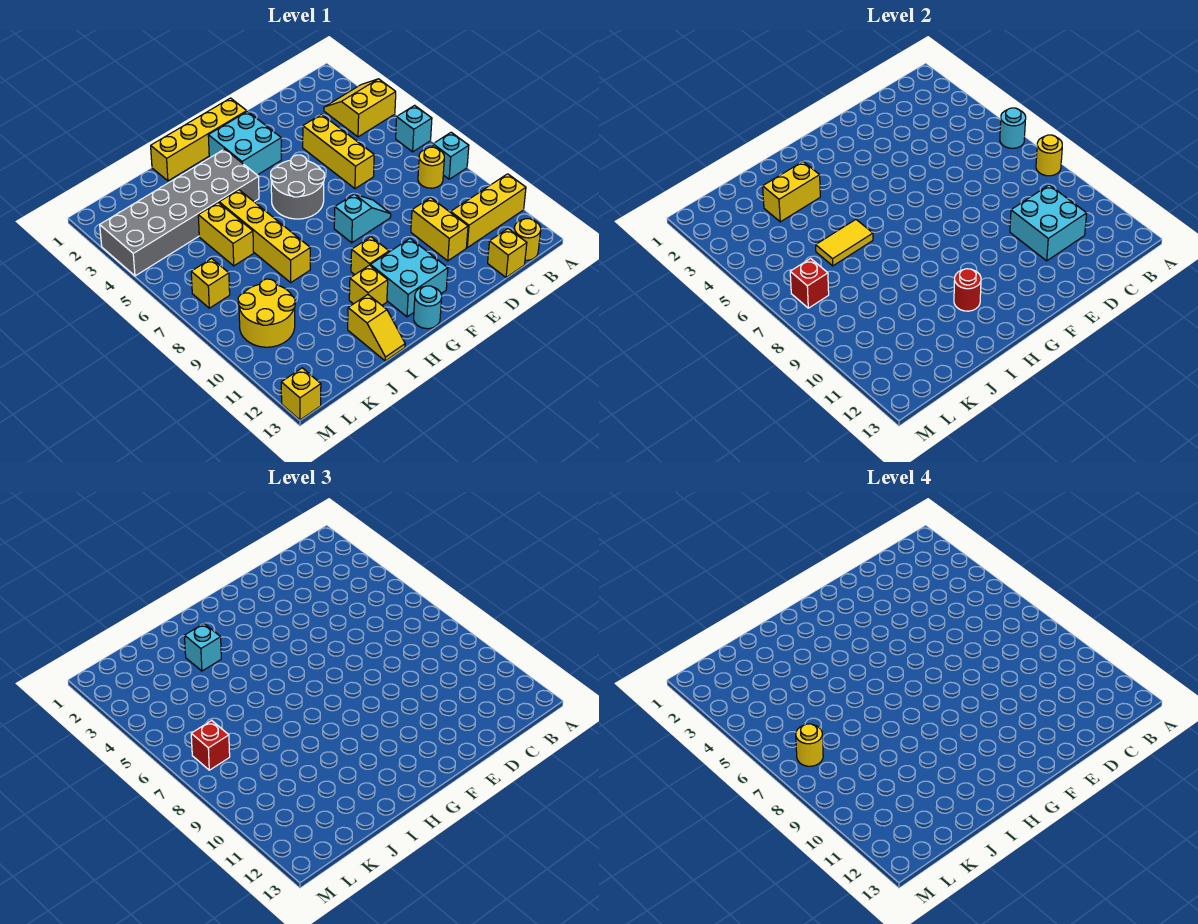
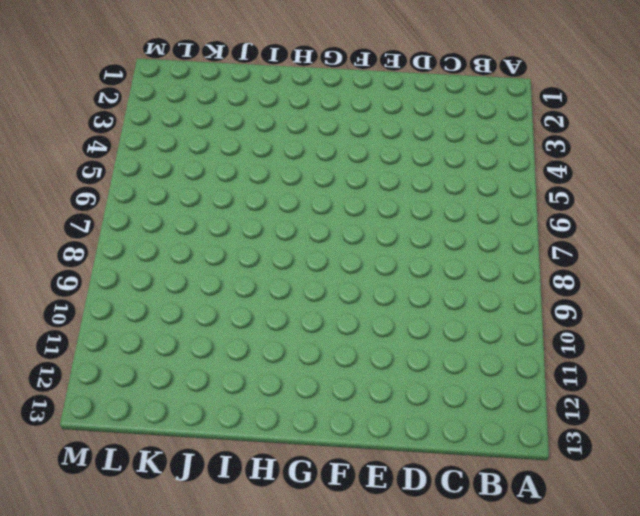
none -> yellow 2x2 slope [324,79,396,137]
none -> cyan 1x1 brick [396,105,432,152]
none -> cyan 1x1 brick [433,132,469,179]
none -> yellow 1x3 brick [451,174,526,248]

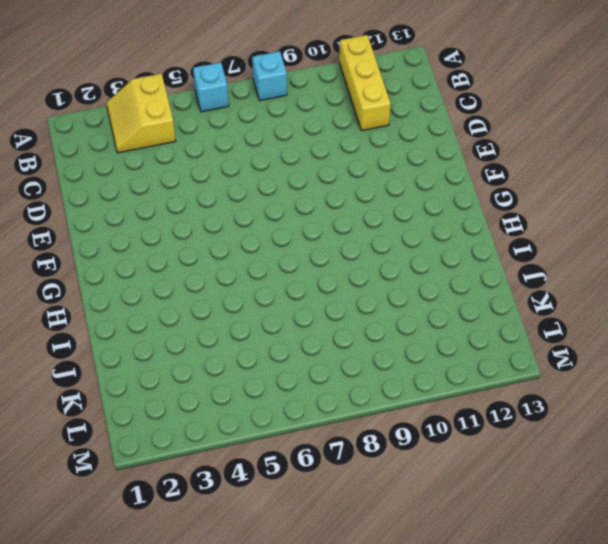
none -> yellow 1x1 round brick [418,147,444,188]
none -> yellow 1x1 round brick [514,219,541,260]
none -> yellow 1x1 brick [488,229,527,277]
none -> yellow 1x3 brick [303,114,374,189]

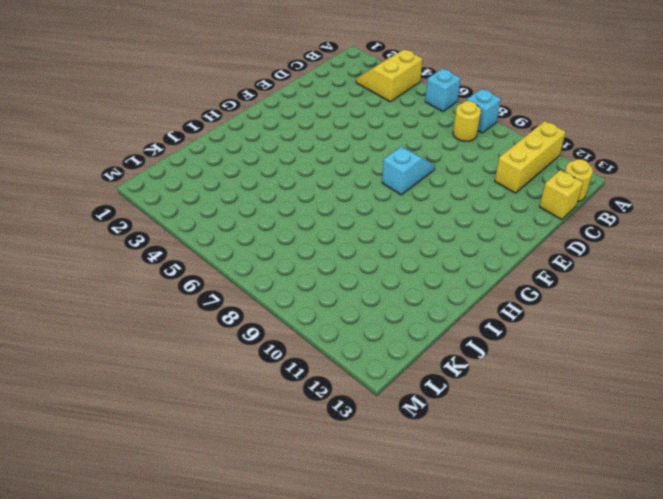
none -> yellow 1x3 brick [303,114,374,189]
none -> yellow 1x2 brick [411,198,468,261]
none -> yellow 1x4 brick [151,98,247,181]
none -> cyan 2x2 brick [208,111,281,175]

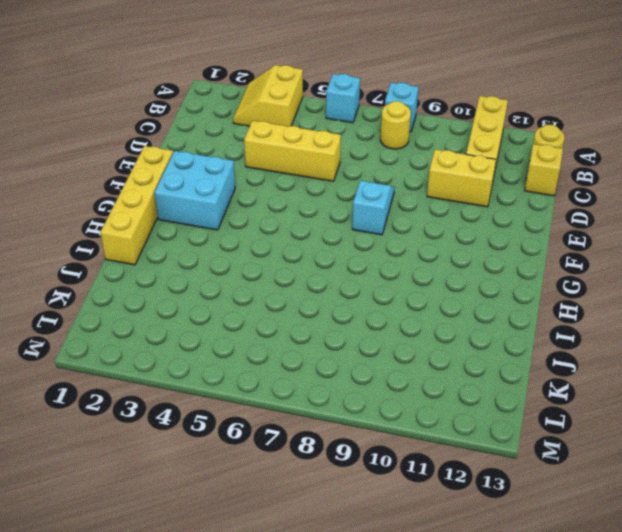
none -> grey 2x2 round brick [271,155,325,219]
none -> cyan 2x2 brick [370,239,448,317]
none -> yellow 1x1 brick [351,237,389,275]
none -> cyan 1x1 round brick [414,286,442,329]

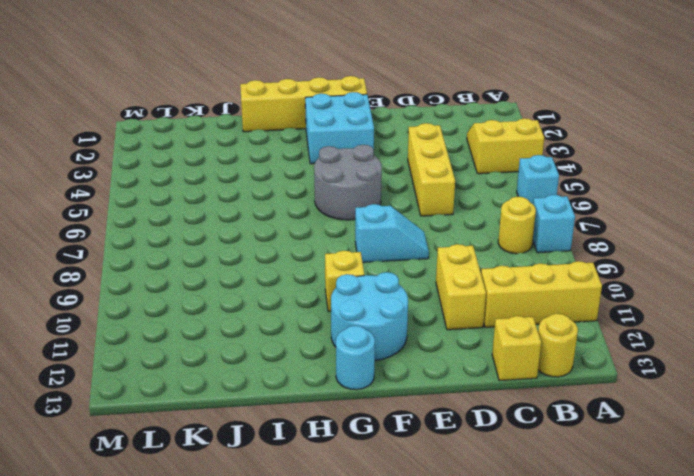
cyan 2x2 round brick [331,272,408,360] -> cyan 2x2 brick [370,239,448,317]
none -> grey 2x6 brick [100,149,259,276]
none -> yellow 1x1 brick [349,265,388,305]
none -> yellow 1x4 brick [219,190,310,282]
none -> yellow 1x2 slope [348,295,405,361]

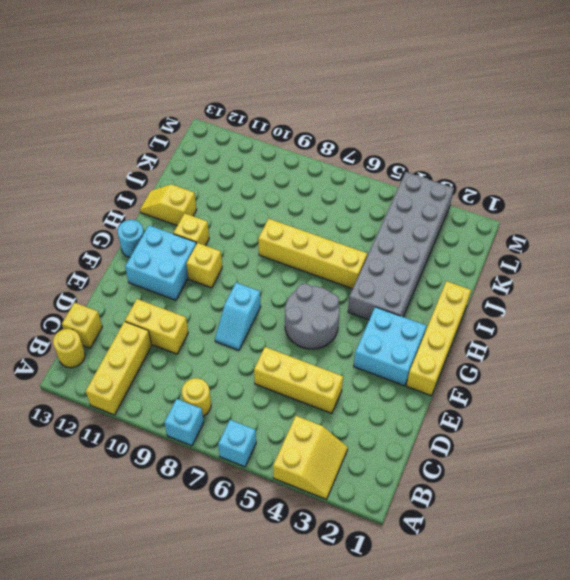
none -> yellow 1x2 brick [198,203,254,266]
none -> yellow 2x2 round brick [238,279,295,347]
none -> yellow 1x1 brick [191,258,230,308]
none -> yellow 1x1 brick [281,368,321,420]

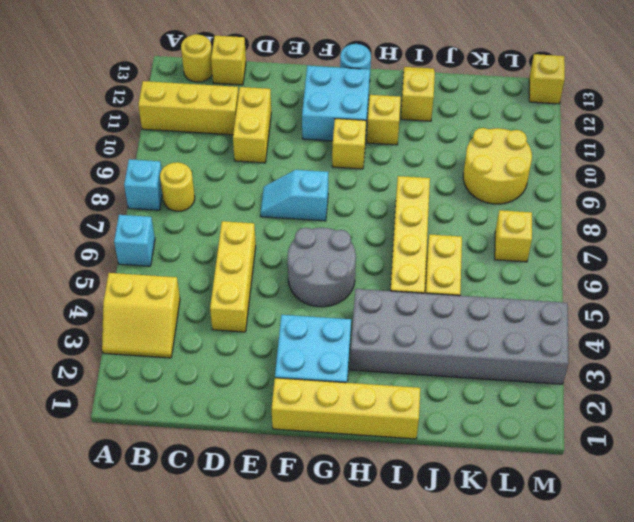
none -> cyan 1x1 round brick [1000,108,1026,148]
none -> yellow 1x1 round brick [1036,135,1062,176]
none -> cyan 2x2 brick [1010,185,1087,261]
none -> red 1x1 round brick [954,269,981,311]

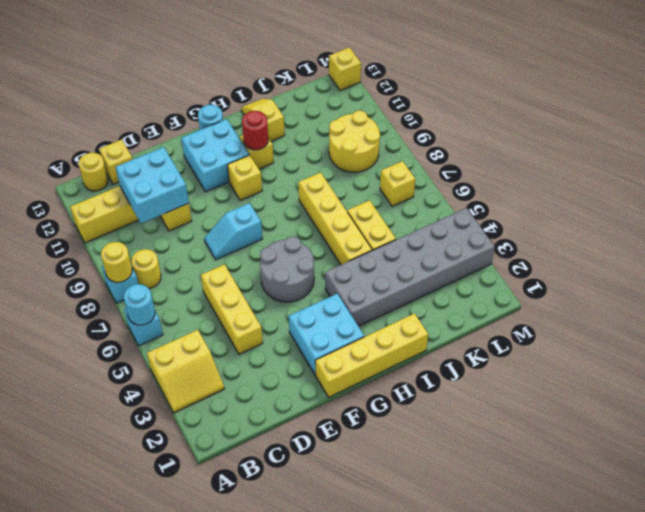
none -> yellow 1x2 brick [763,162,820,222]
none -> yellow 1x2 tile [816,220,873,266]
none -> red 1x1 brick [790,258,829,308]
none -> cyan 1x1 brick [184,624,221,671]

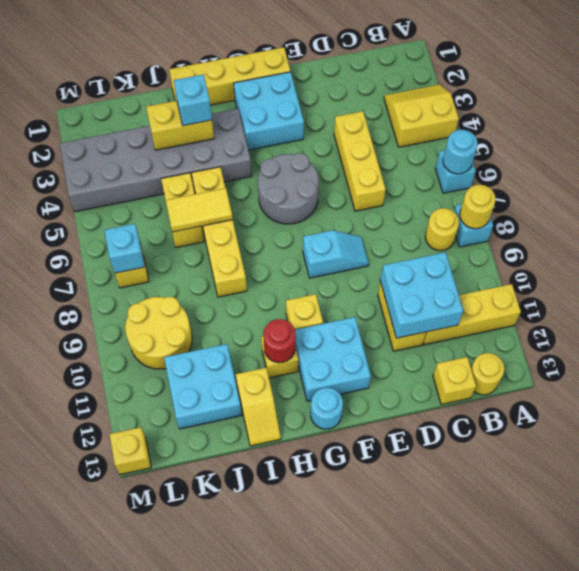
cyan 2x2 brick [164,344,242,429] -> none
cyan 1x1 brick [104,224,145,273] -> red 1x1 brick [790,258,829,308]
none -> red 1x1 brick [191,720,230,770]
none -> yellow 1x1 round brick [796,724,823,766]

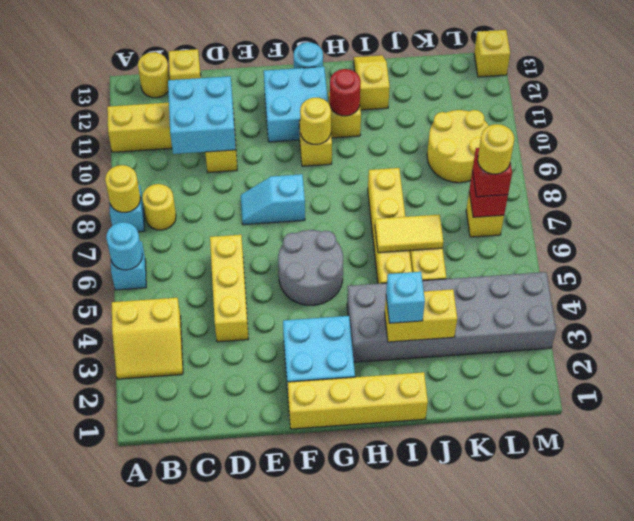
yellow 1x1 round brick [300,98,331,145] -> none

